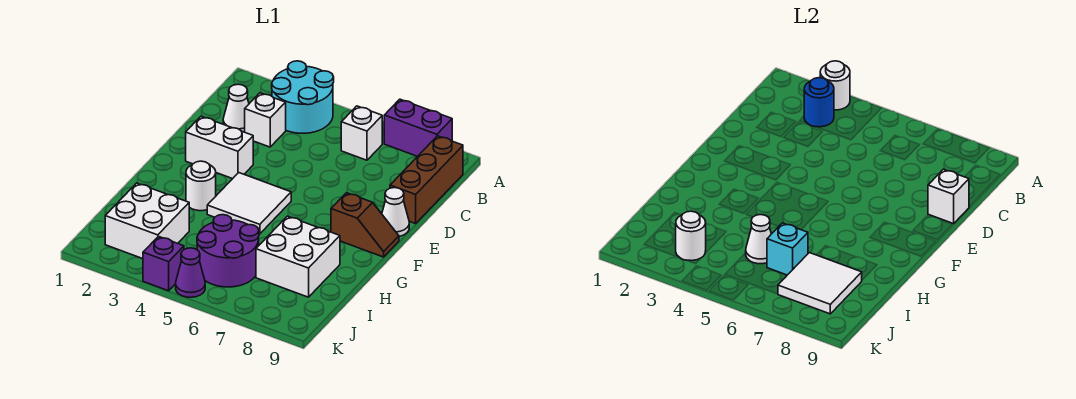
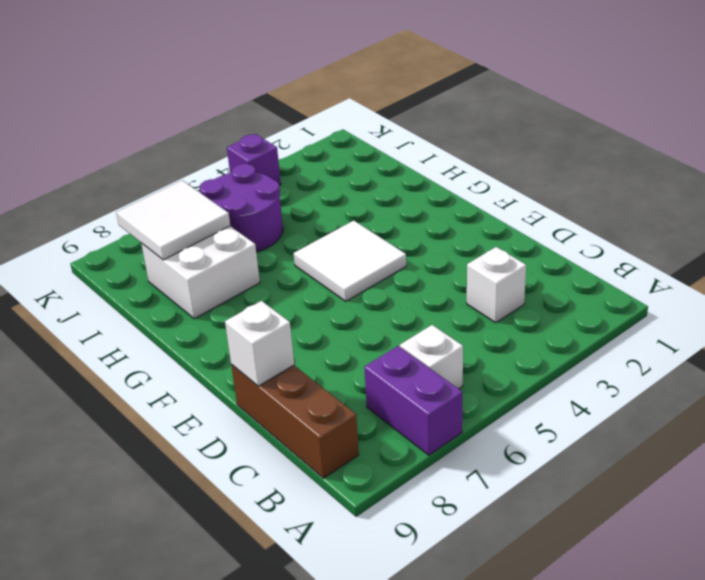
purple 1x2 brick [364,346,462,455] -> purple 1x2 brick turned to [384,99,452,156]
none -> cyan 2x2 round brick [272,61,334,133]
none -> white 1x1 cone [223,84,249,132]
none -> white 1x2 brick [186,116,253,179]

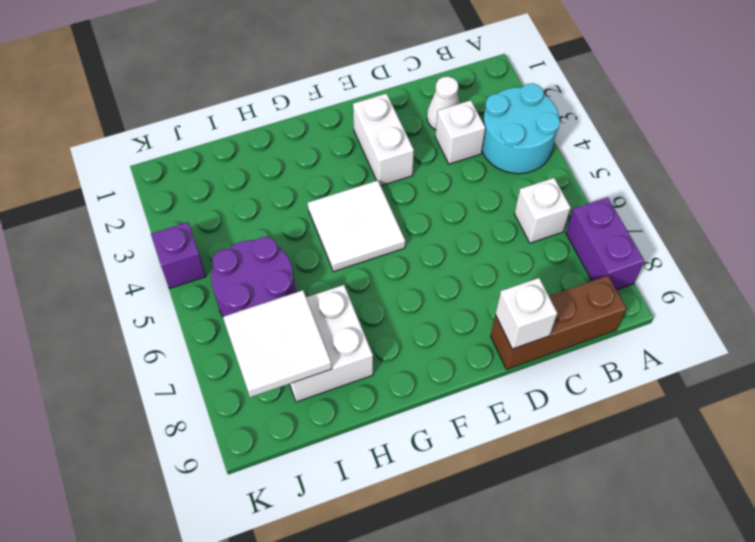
none -> white 1x1 cone [382,188,409,236]
none -> brown 1x2 slope [331,193,399,257]
none -> white 1x1 round brick [186,161,216,211]

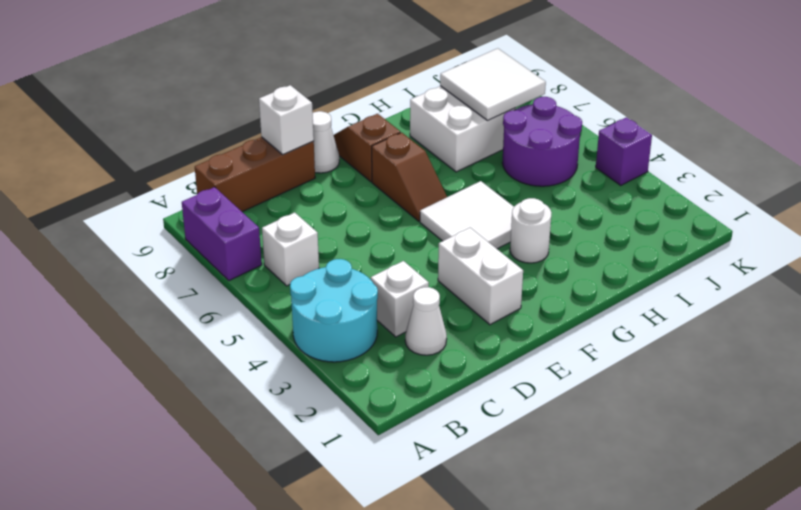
brown 1x2 slope [372,133,447,221] -> none
none -> white 2x2 brick [105,183,189,259]
none -> purple 1x1 cone [176,248,205,297]
none -> white 1x1 round brick [820,61,850,110]

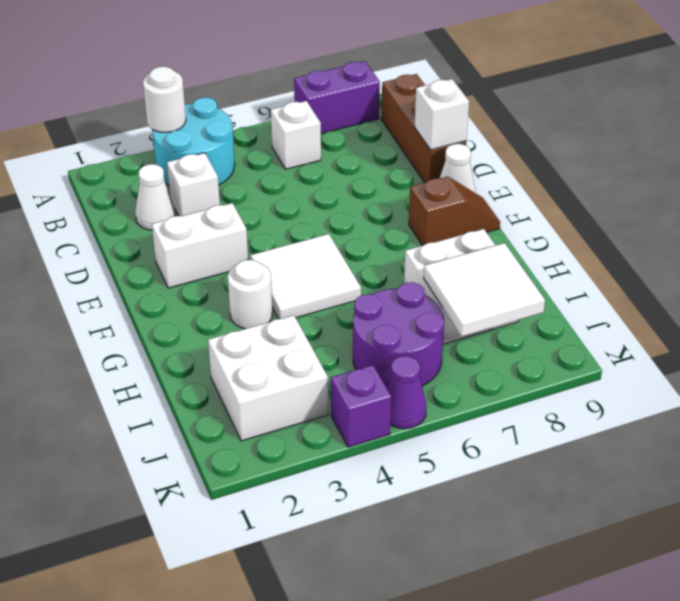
none -> blue 1x1 round brick [804,78,834,127]
none -> white 1x1 cone [746,215,771,264]
none -> cyan 1x1 brick [767,223,808,275]

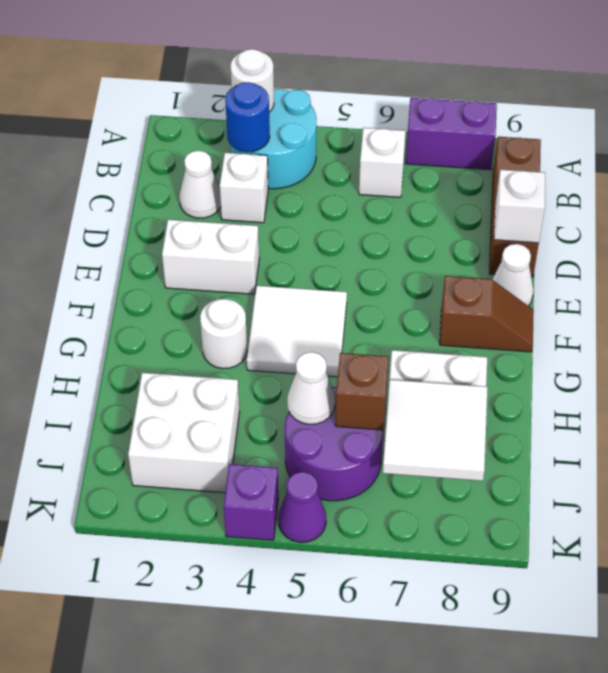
brown 1x1 brick [335,353,388,430] -> cyan 1x1 brick [767,223,808,275]
none -> white 1x1 round brick [676,211,706,261]

